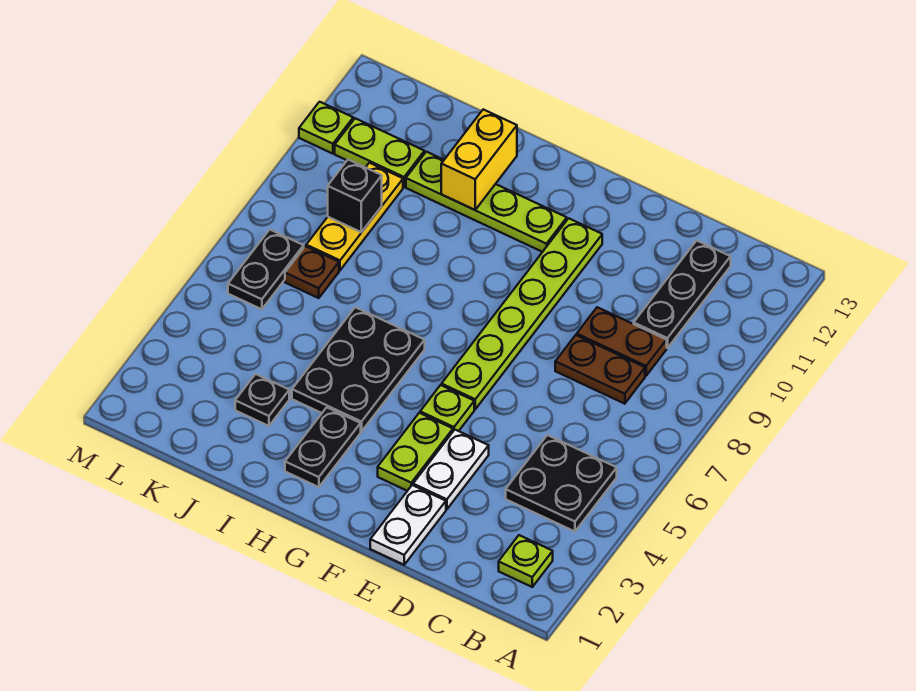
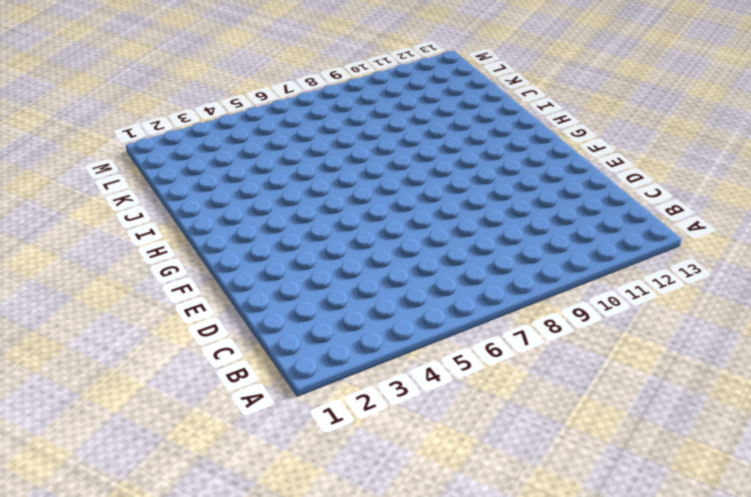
none -> lime 1x1 plate [499,535,553,587]
none -> black 2x2 plate [506,435,617,531]
none -> brown 1x2 plate [555,335,645,404]

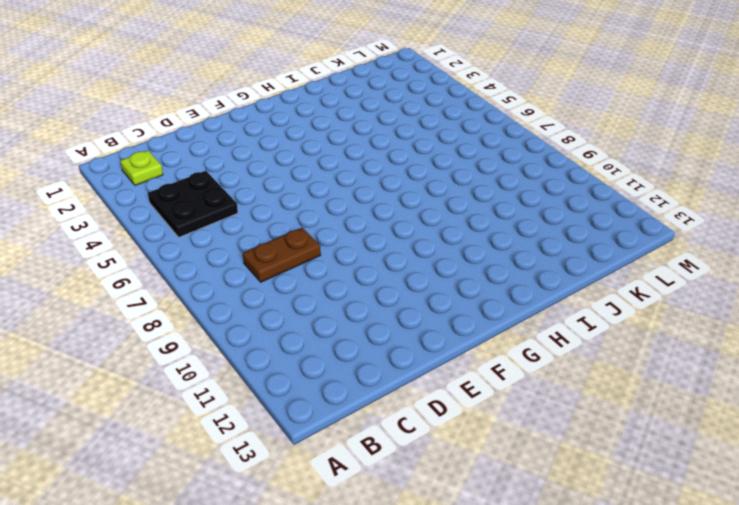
none -> brown 1x2 plate [577,307,667,376]
none -> black 1x3 plate [634,241,731,348]
none -> white 1x2 plate [370,485,446,565]

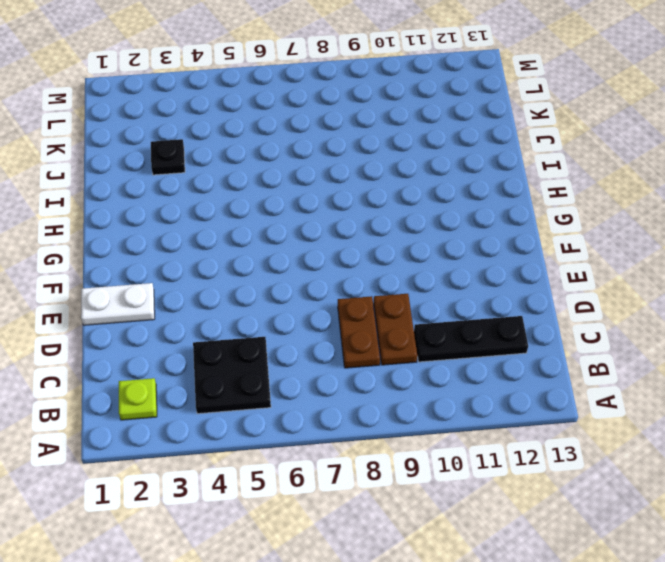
none -> white 1x2 plate [413,430,489,509]
none -> lime 1x2 plate [378,413,453,491]
none -> lime 1x1 plate [420,385,474,431]

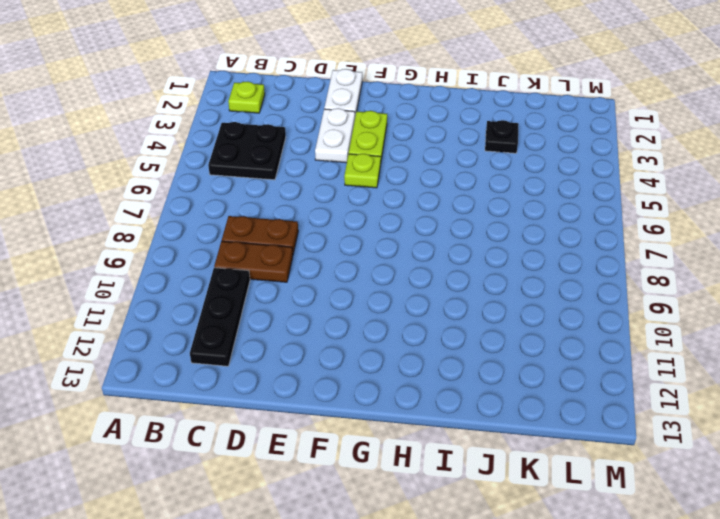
none -> lime 1x6 plate [442,218,602,409]
none -> lime 1x4 plate [406,152,567,252]
none -> black 1x2 plate [285,407,361,487]

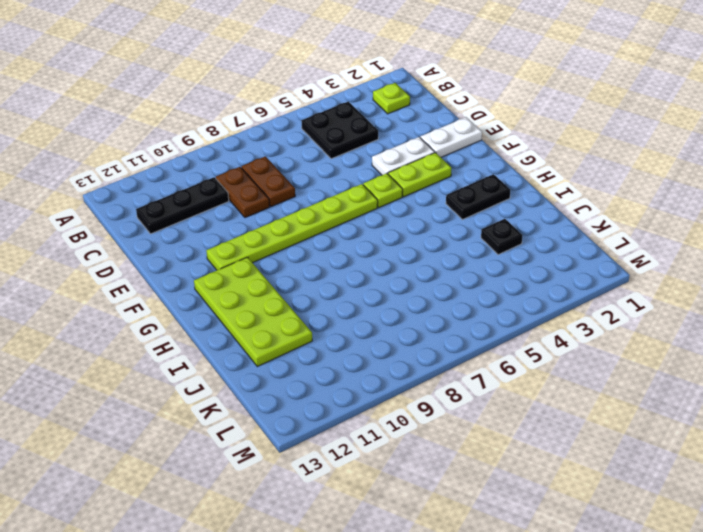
lime 2x4 plate [194,257,312,367] -> lime 1x4 plate [406,152,567,252]
none -> black 2x3 plate [292,307,425,432]
none -> brown 1x1 plate [285,246,339,298]
none -> yellow 1x3 plate [306,163,403,270]

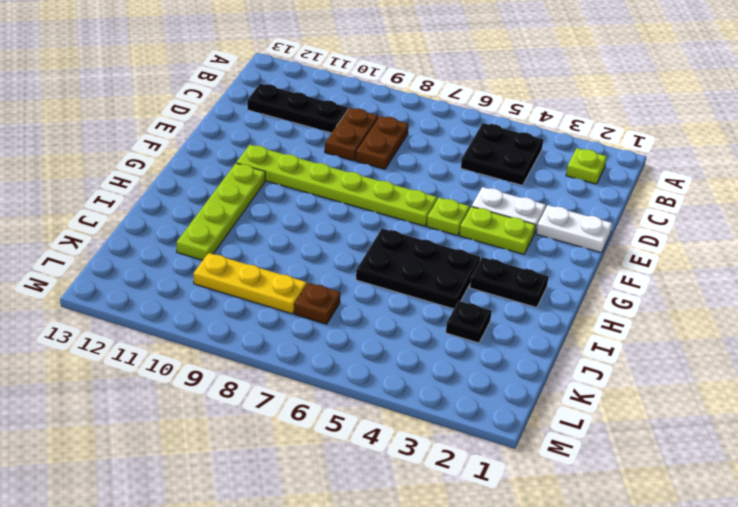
none -> lime 1x2 plate [335,118,424,187]
none -> black 1x2 plate [228,230,304,309]
none -> lime 1x1 plate [299,102,353,154]

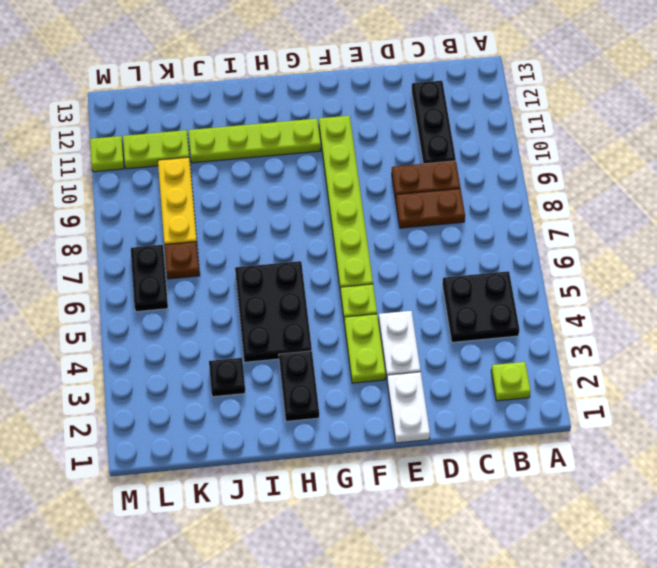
none -> yellow 1x2 brick [441,109,517,210]
none -> black 1x1 brick [328,160,382,232]

